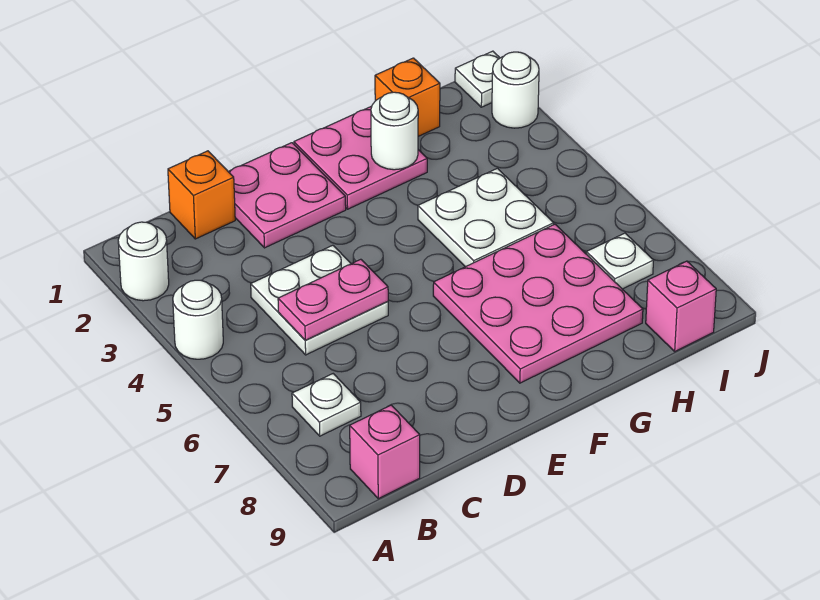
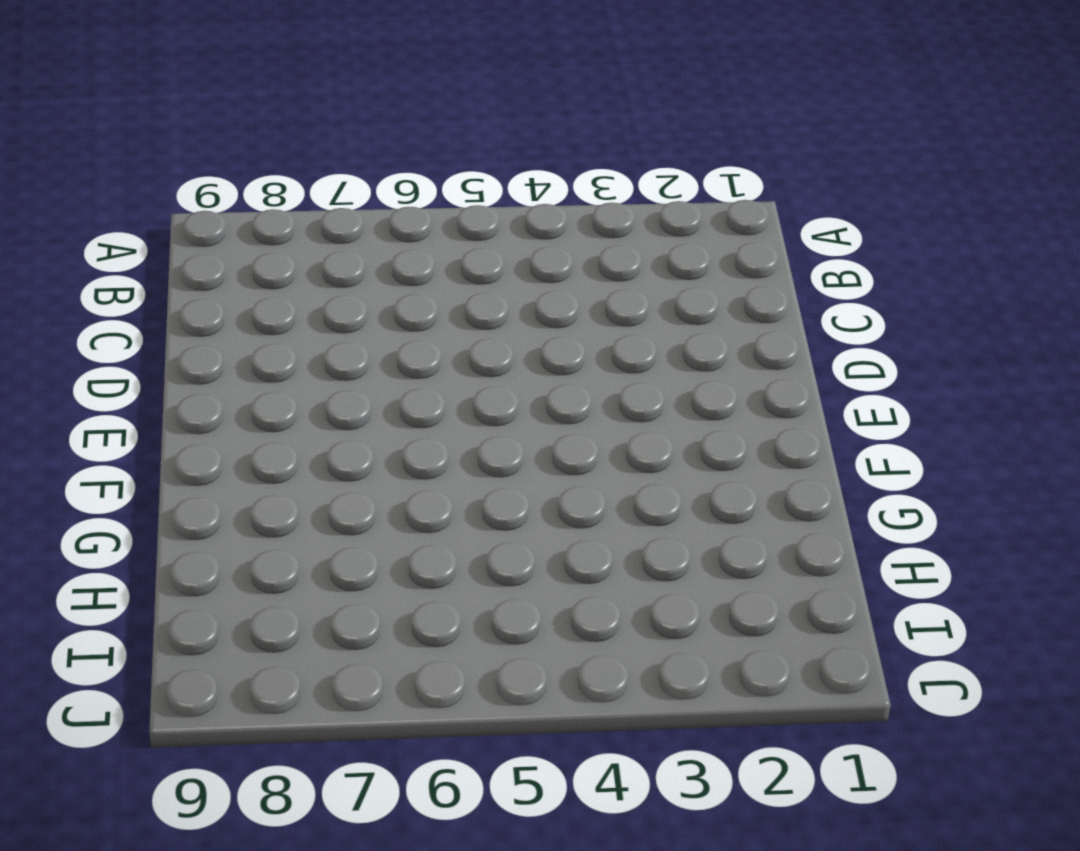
none -> white 1x1 round brick [118,222,169,301]
none -> white 1x1 round brick [173,280,223,359]
none -> white 1x1 plate [292,374,361,436]

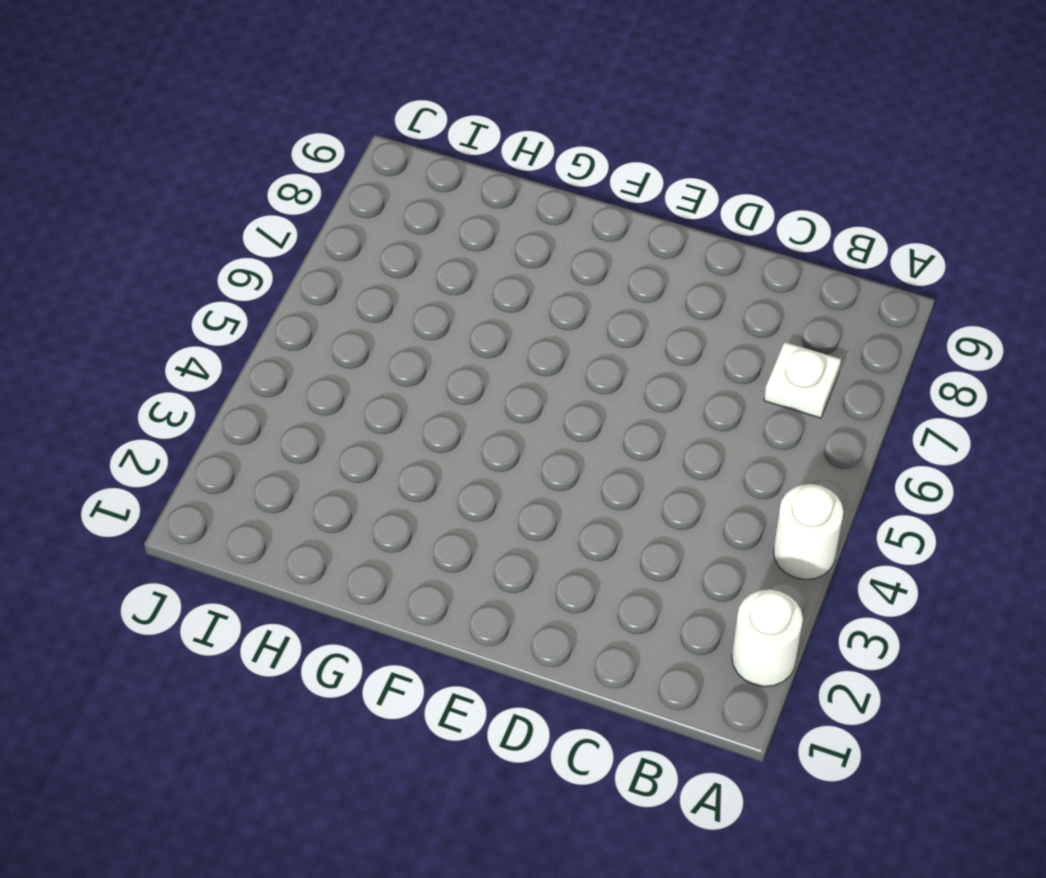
none -> pink 1x1 brick [350,405,420,499]
none -> orange 1x1 brick [168,151,235,239]
none -> white 2x2 plate [251,245,388,355]

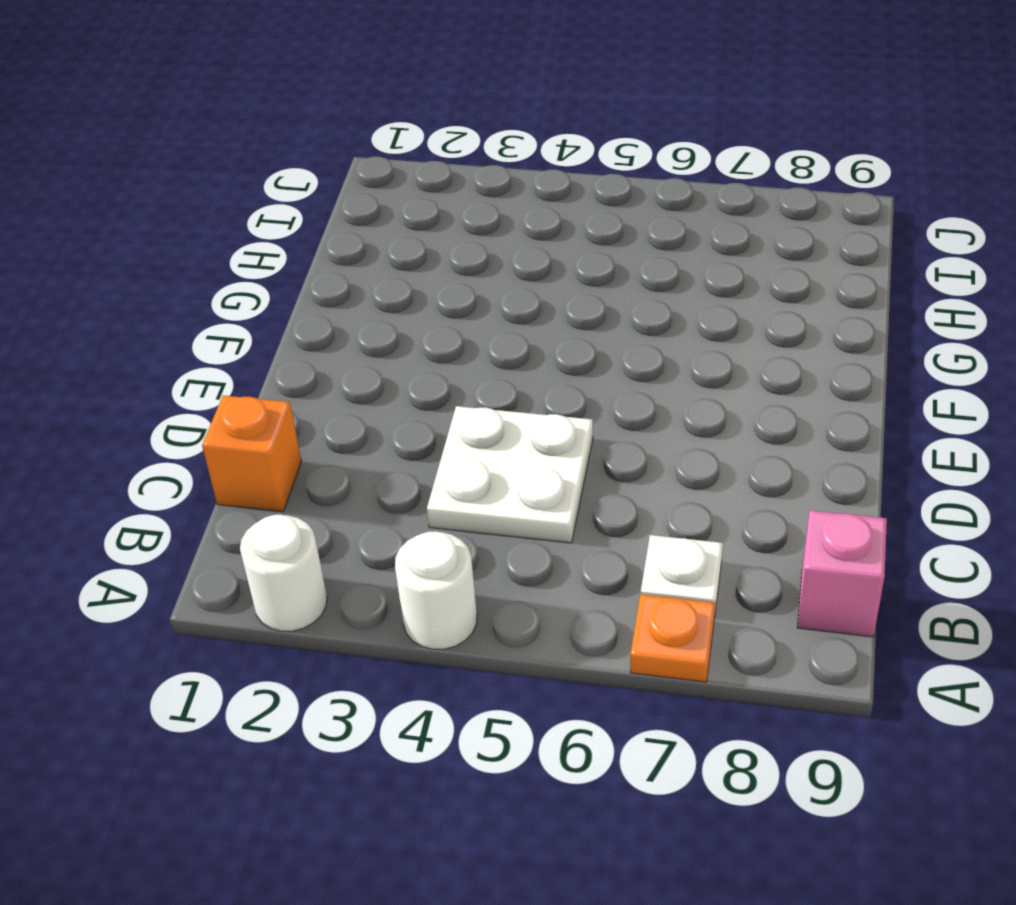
orange 1x1 plate [630,594,715,682] -> none
none -> pink 2x2 plate [228,143,346,248]
none -> pink 2x2 plate [294,106,427,209]
none -> pink 3x3 plate [433,224,643,383]

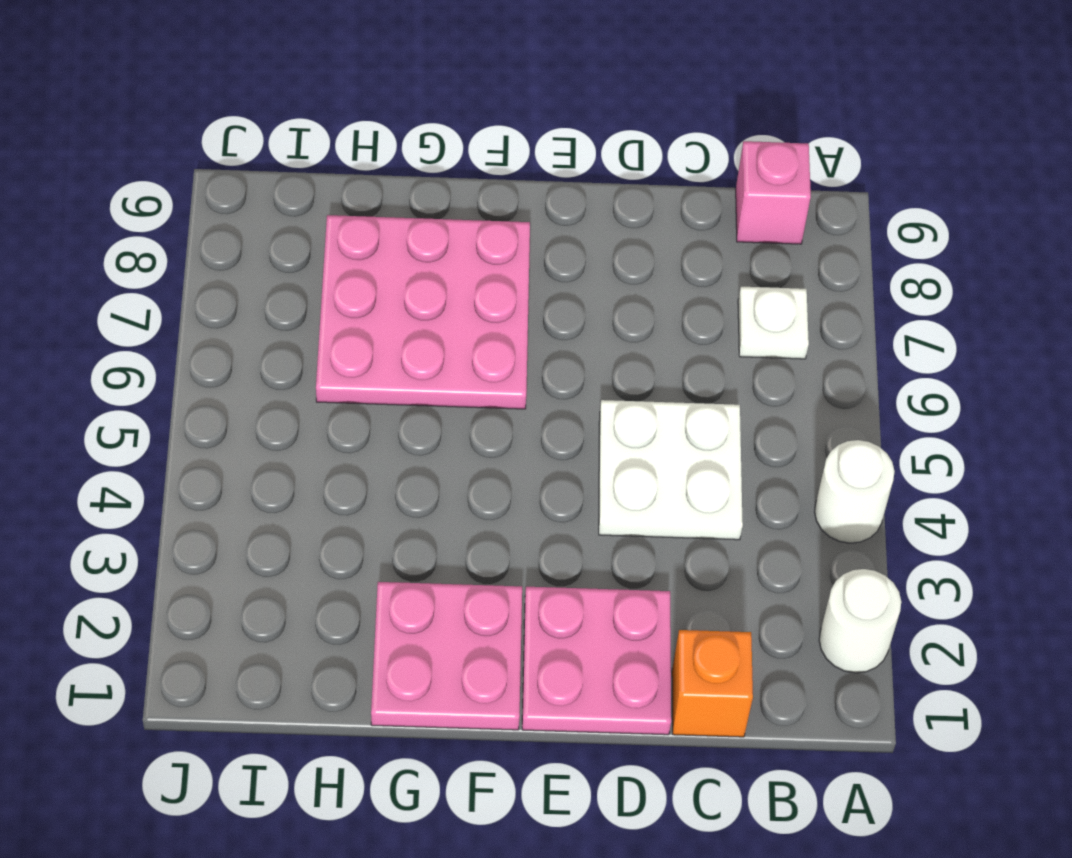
none -> white 2x2 plate [418,168,554,267]
none -> orange 1x1 brick [375,58,440,136]
none -> white 1x1 plate [586,233,654,289]

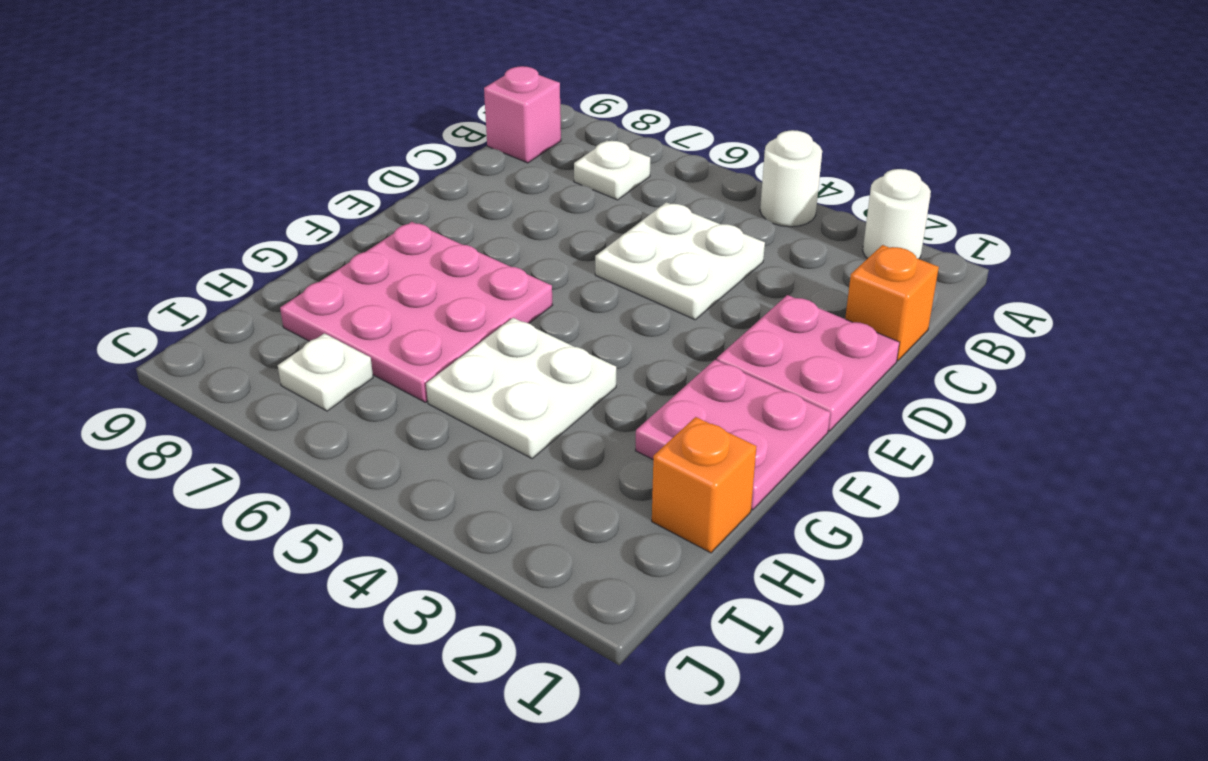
none -> pink 1x1 brick [646,261,716,351]
none -> white 1x1 plate [455,51,500,107]
none -> white 1x1 round brick [492,52,539,128]

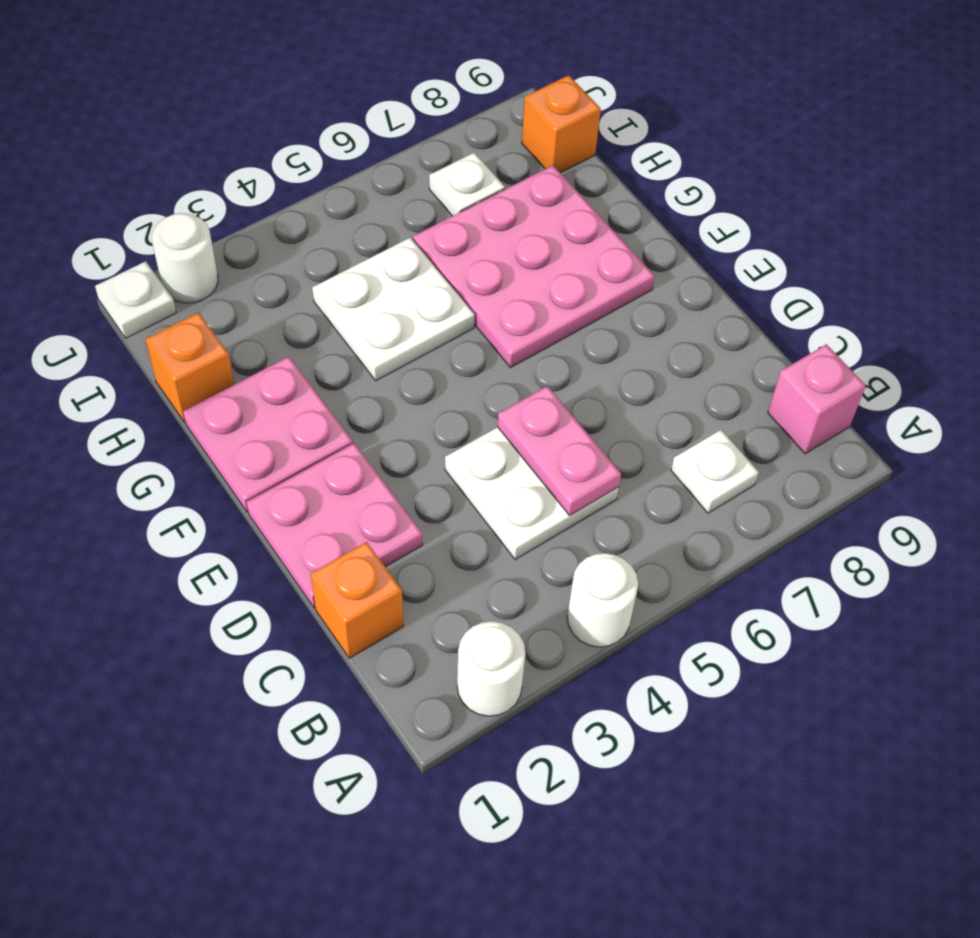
orange 1x1 brick [522,75,601,173] -> pink 1x1 brick [646,261,716,351]
none -> white 1x1 round brick [371,92,418,170]

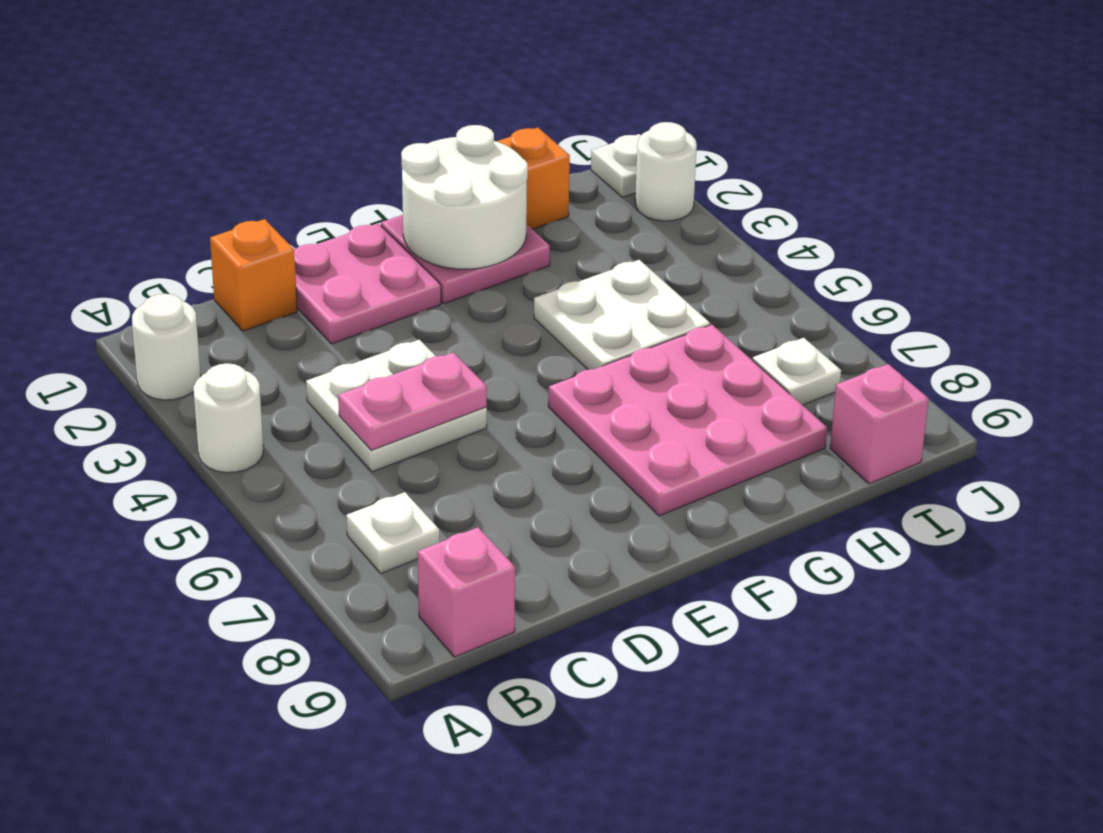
white 2x2 round brick [401,125,528,269] -> white 1x1 round brick [371,92,418,170]

